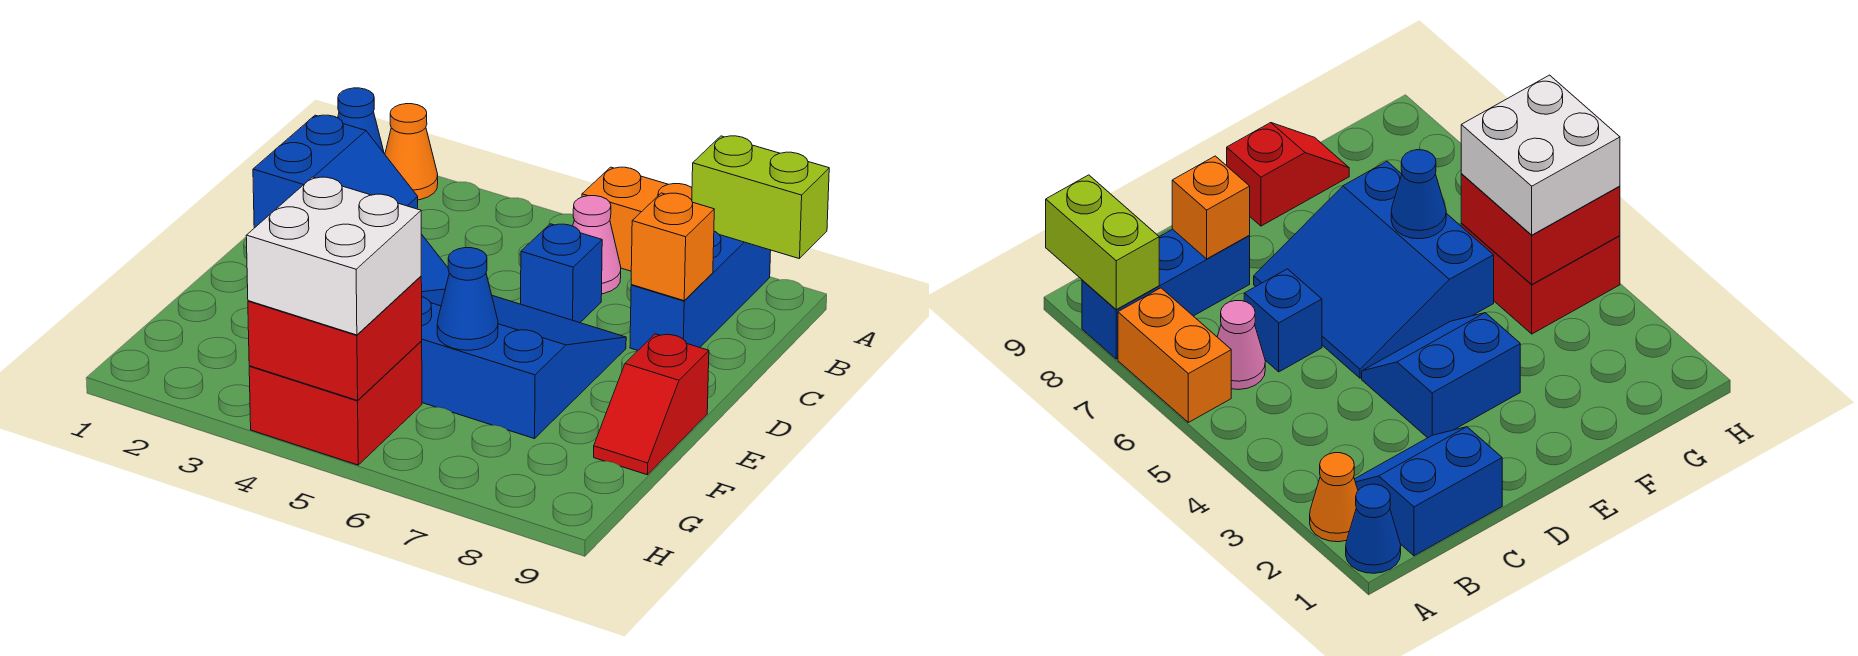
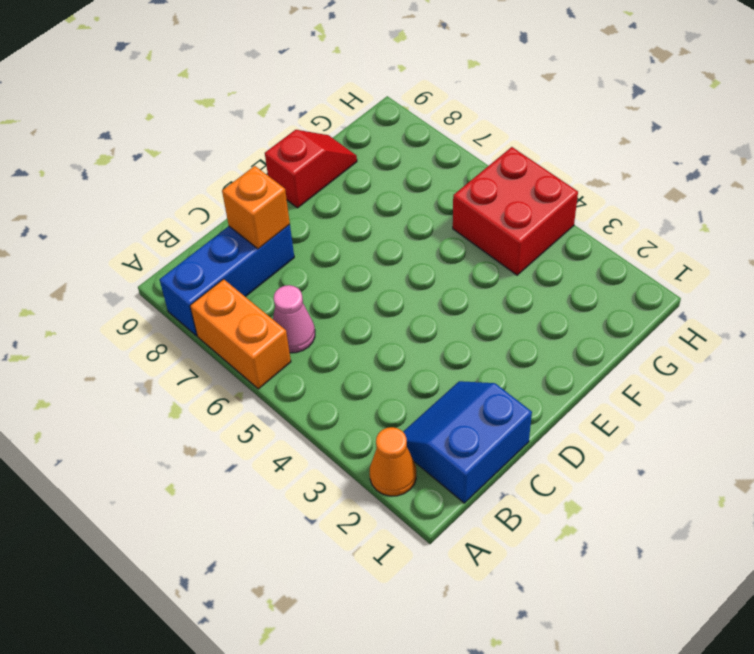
none -> blue 1x1 cone [338,88,384,153]
none -> blue 1x1 brick [521,224,602,323]
none -> blue 2x2 slope [1362,313,1520,438]

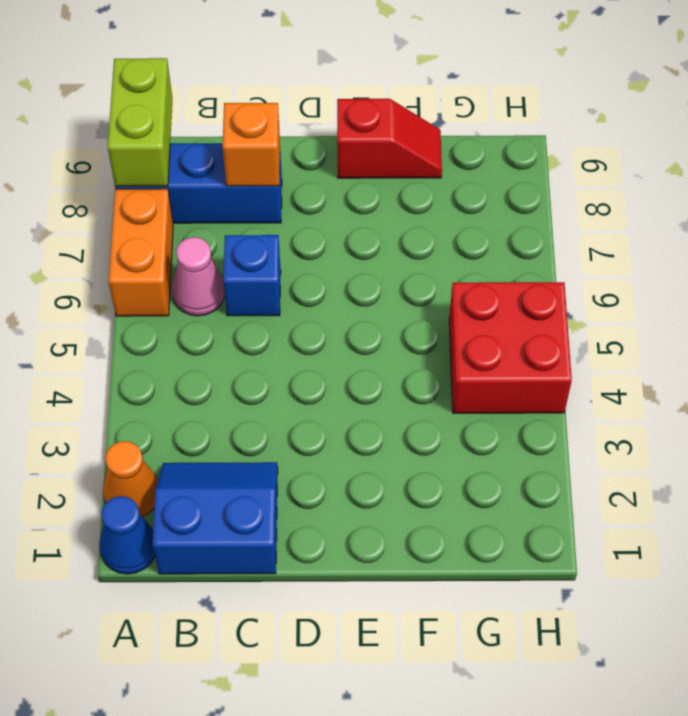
none -> blue 2x2 slope [1362,313,1520,438]
none -> blue 3x3 slope [422,289,626,439]
none -> blue 1x1 cone [437,248,498,350]

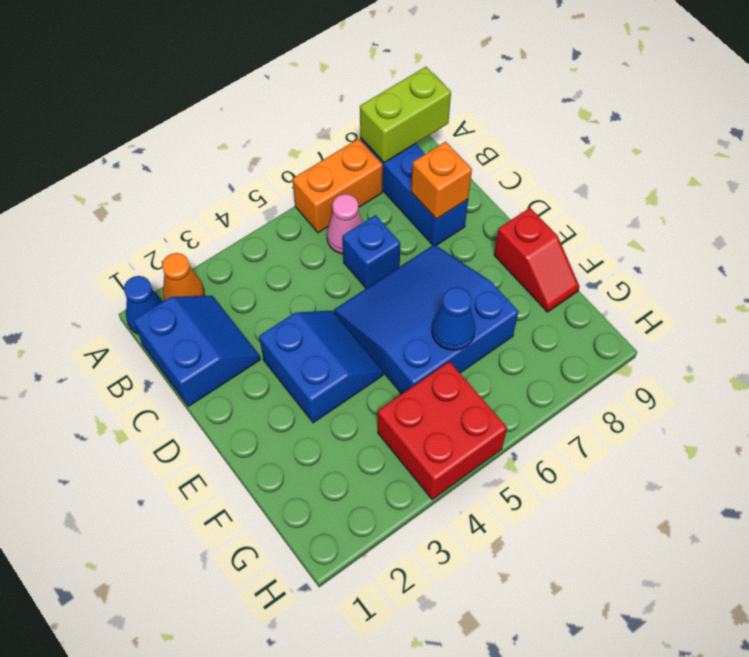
none -> red 2x2 brick [248,276,422,400]
none -> white 2x2 brick [246,177,421,335]

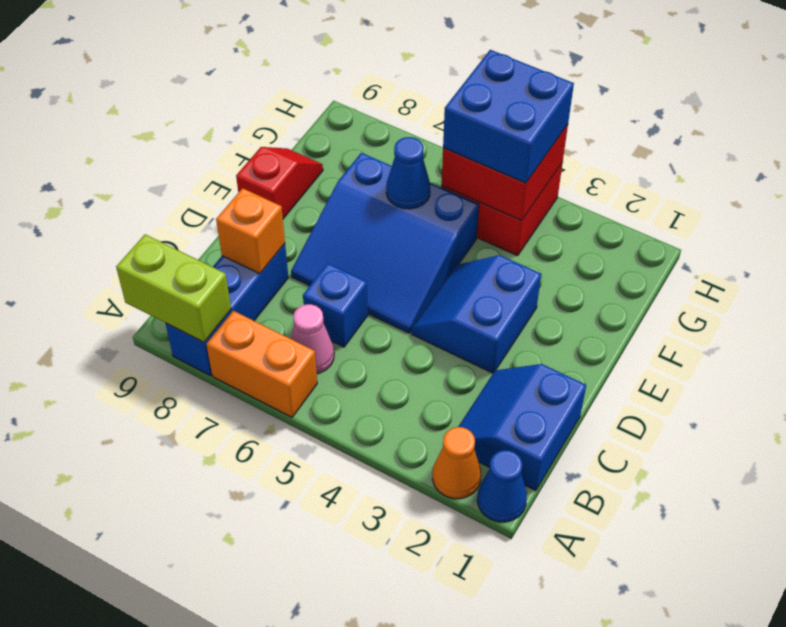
blue 2x2 brick [443,50,574,183] -> white 2x2 brick [246,177,421,335]

